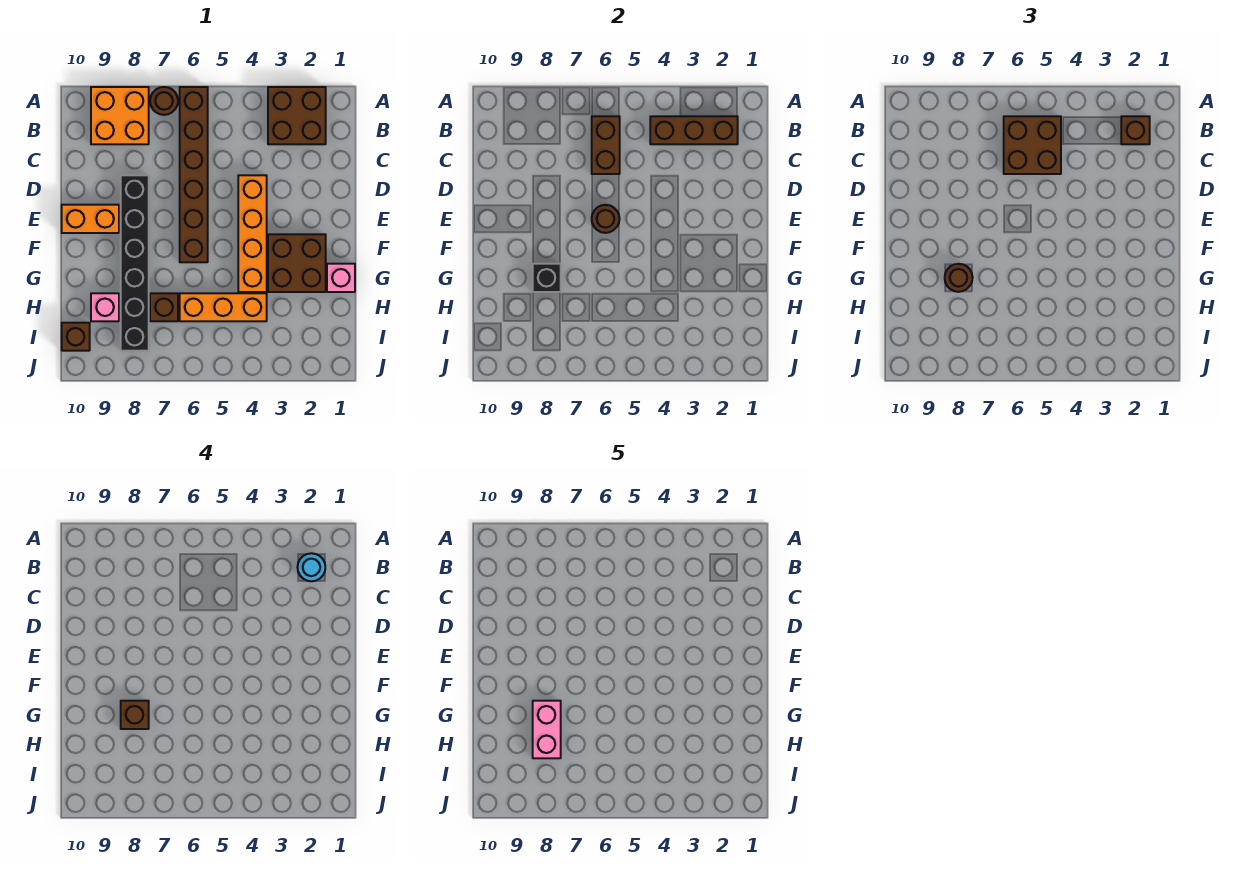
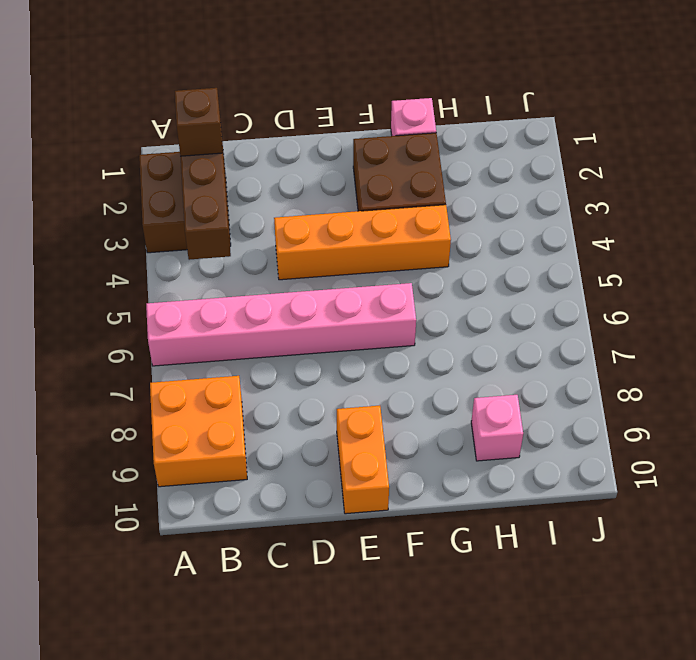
pink 1x6 brick [146,283,416,366] -> brown 1x6 brick [180,87,208,262]
none -> brown 1x1 round brick [150,87,178,115]
none -> black 1x6 brick [121,175,149,351]
none -> orange 1x3 brick [180,293,267,321]

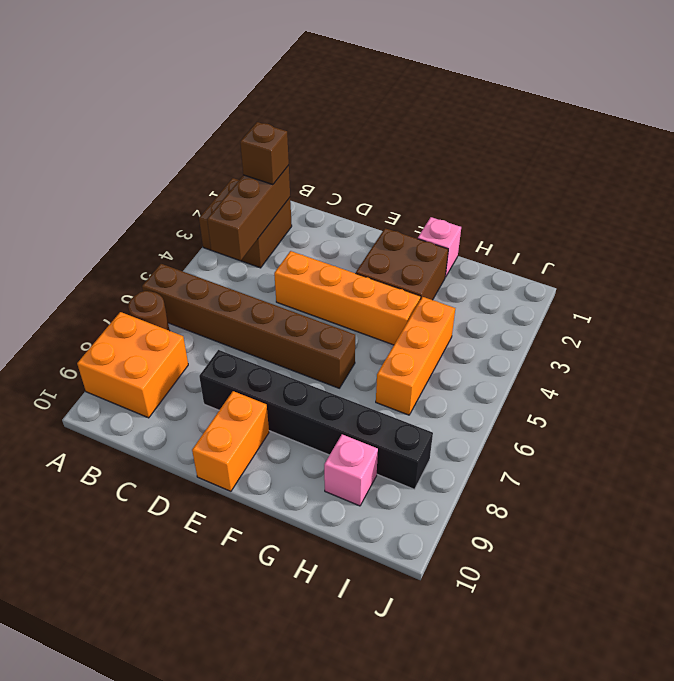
none -> brown 1x1 brick [150,293,178,321]
none -> brown 1x1 brick [62,323,90,351]
none -> brown 1x2 brick [592,116,620,174]

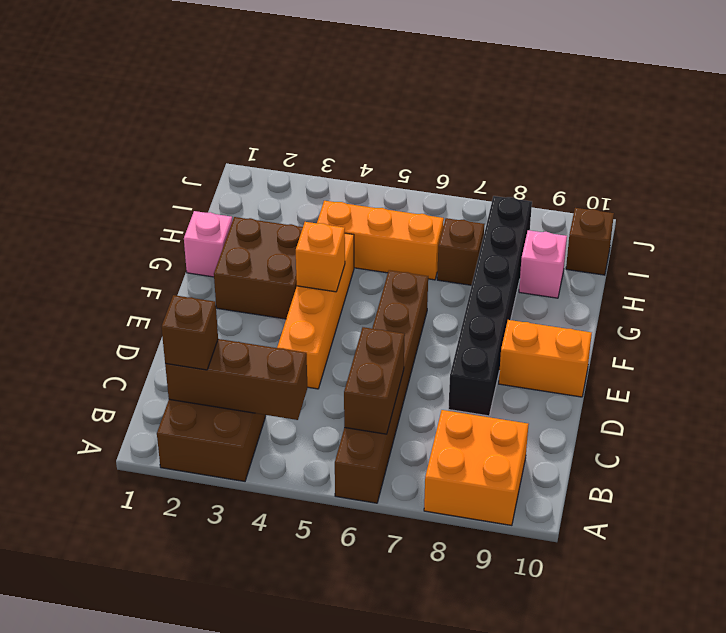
orange 1x1 brick [296,222,345,292] -> none
none -> brown 1x1 round brick [150,87,178,115]
none -> brown 1x1 round brick [592,205,620,233]
none -> black 1x1 brick [533,264,561,292]

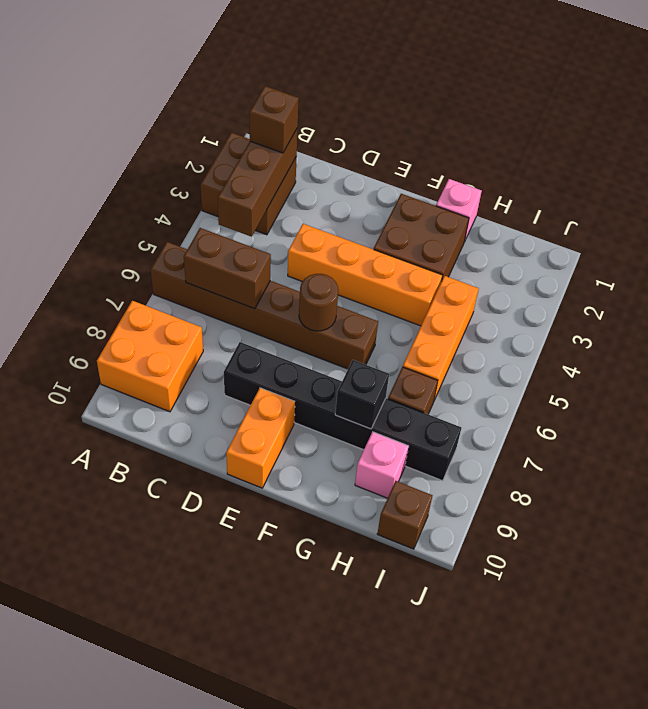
none -> brown 1x1 round brick [150,87,178,115]
none -> brown 2x2 brick [1004,116,1061,174]
none -> brown 1x1 round brick [945,264,973,292]

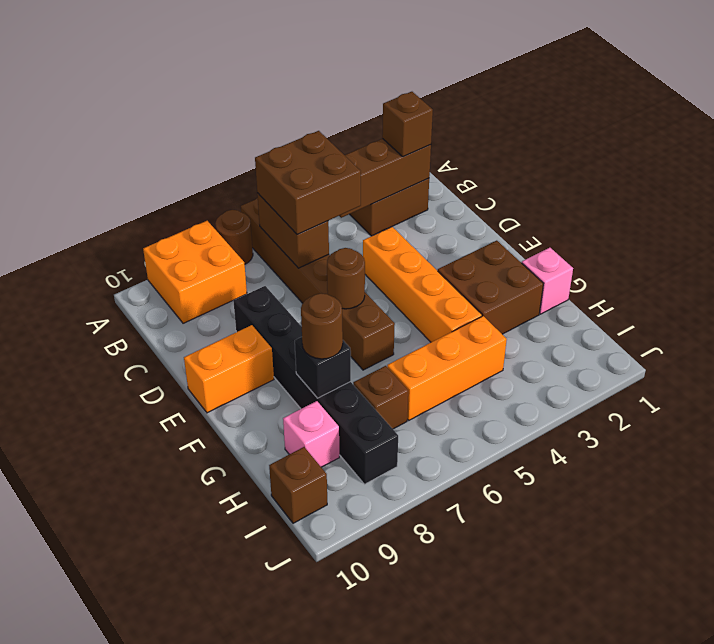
none -> cyan 1x1 round brick [297,553,325,581]
none -> brown 1x1 brick [121,701,149,729]
none -> pink 1x2 brick [533,701,561,758]

